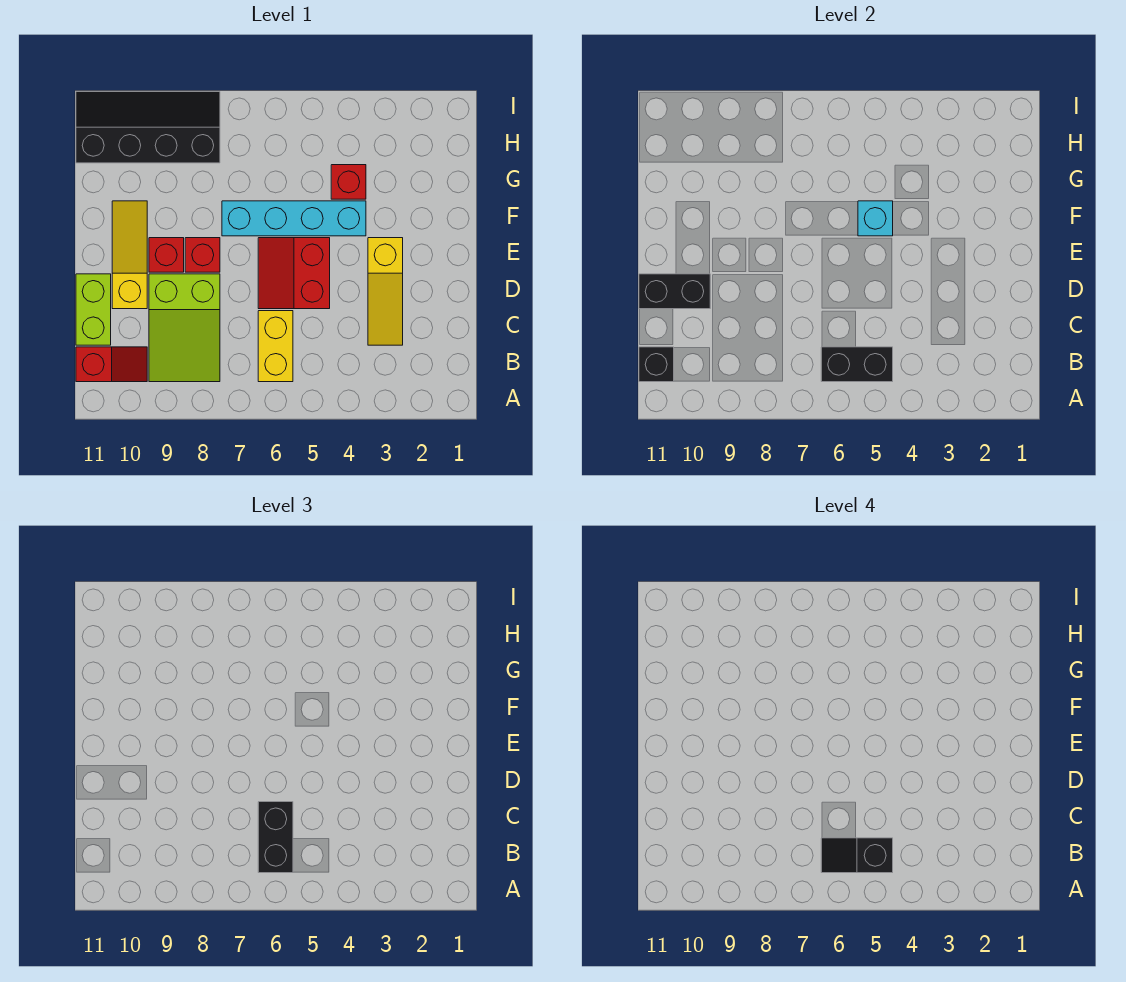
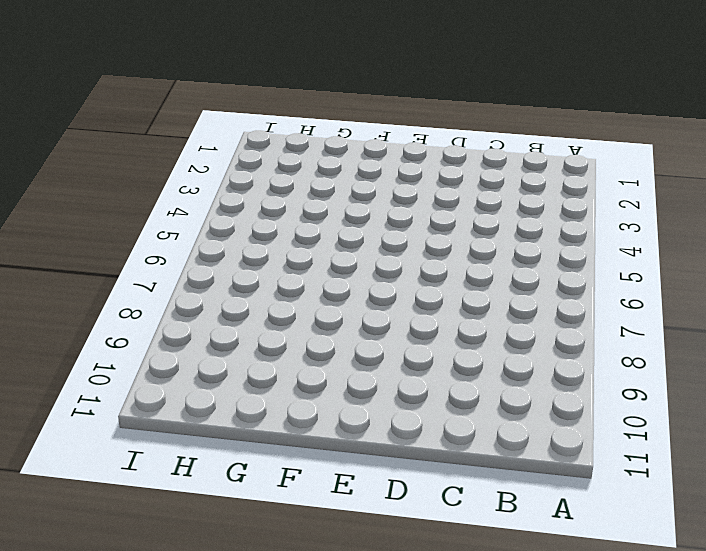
none -> yellow 1x2 brick [258,311,293,382]
none -> lime 2x3 slope [149,274,220,382]
none -> red 1x2 slope [76,347,147,382]

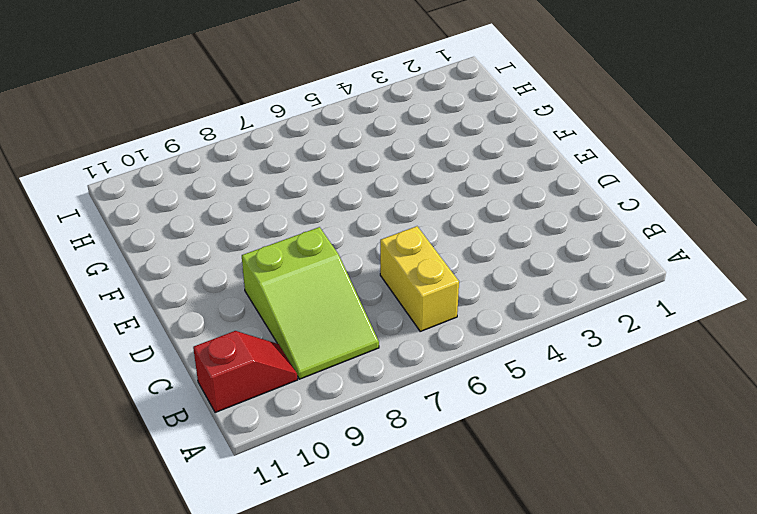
none -> yellow 1x3 slope [368,238,403,345]
none -> lime 1x2 brick [76,274,111,345]
none -> red 2x2 slope [258,238,330,309]

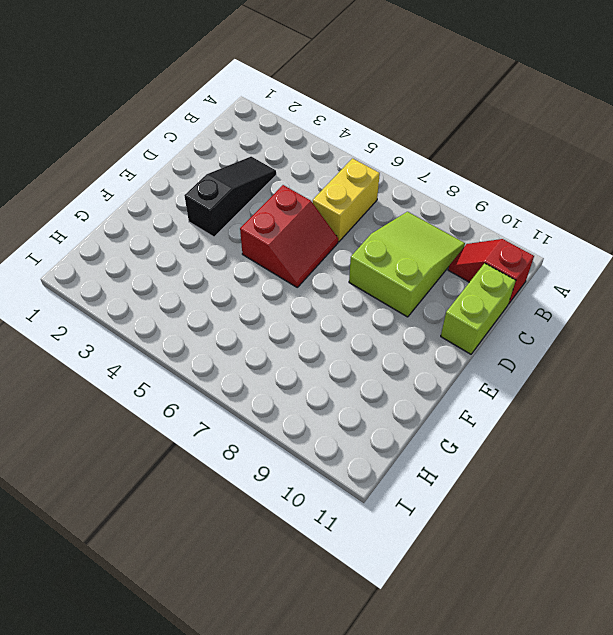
black 1x3 slope [184,157,276,237] -> yellow 1x3 slope [368,238,403,345]
none -> yellow 1x3 slope [112,201,147,309]
none -> red 1x1 brick [185,238,220,272]
none -> red 1x1 brick [149,238,184,272]

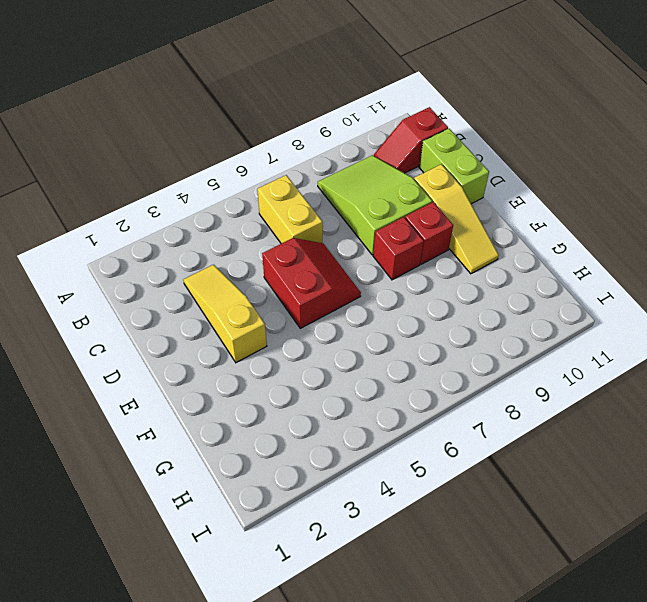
none -> cyan 1x4 brick [222,201,366,236]
none -> red 1x1 brick [331,165,366,199]
none -> black 2x4 slope [76,92,220,163]

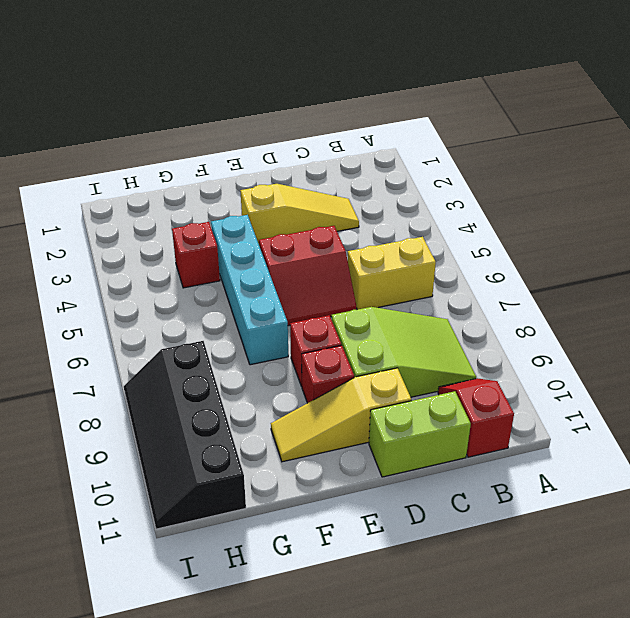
none -> black 1x2 brick [821,347,893,382]
none -> black 1x1 brick [639,347,674,382]
none -> black 1x2 brick [639,274,710,309]

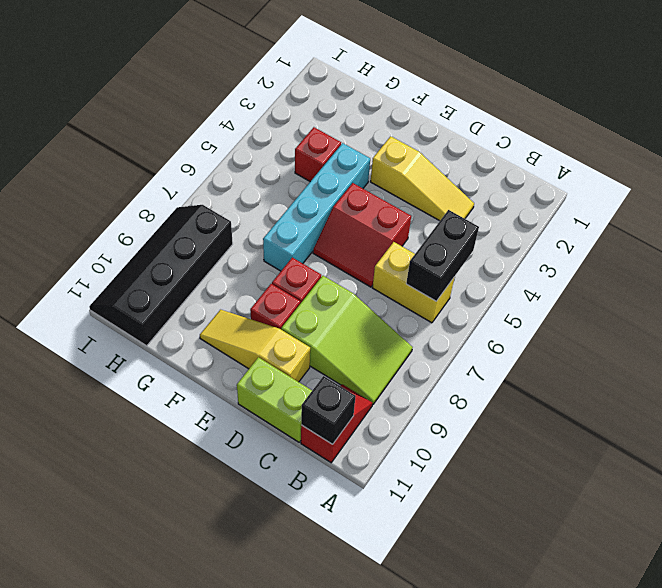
none -> black 1x2 brick [639,274,710,309]
none -> cyan 1x1 brick [858,201,893,236]
none -> black 1x2 brick [258,802,293,873]

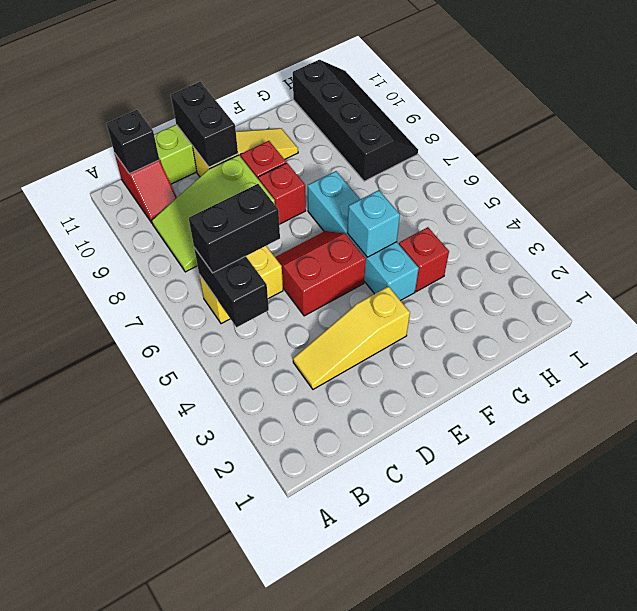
none -> black 1x2 slope [821,838,893,873]

